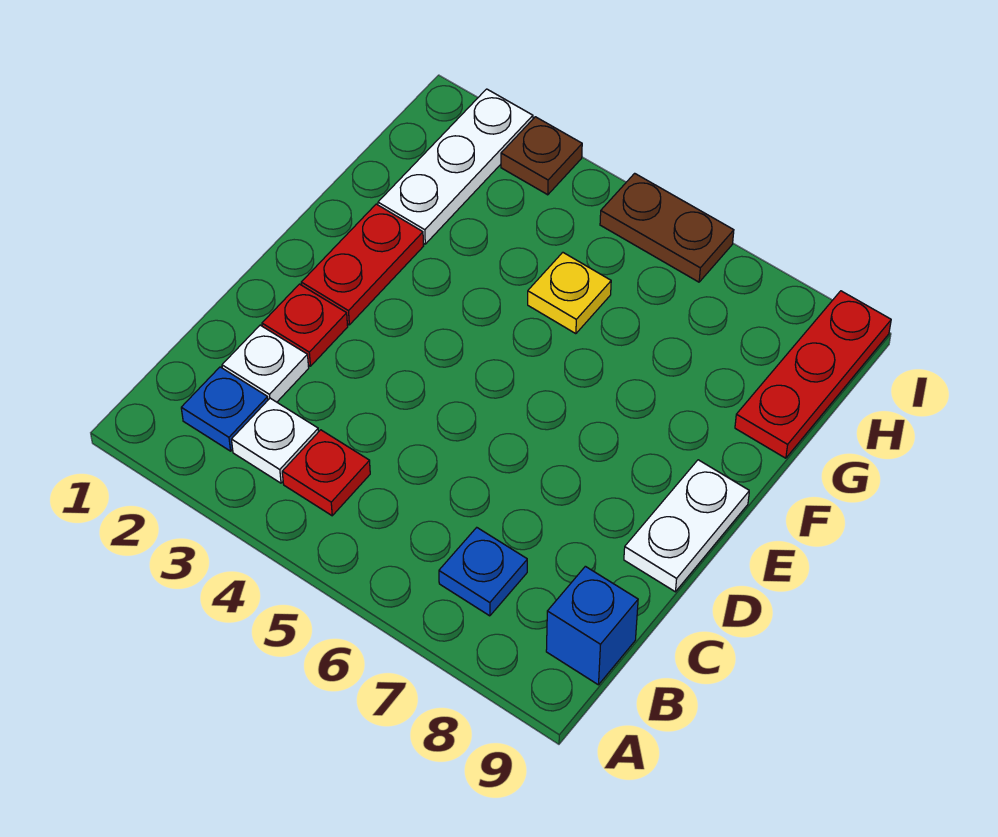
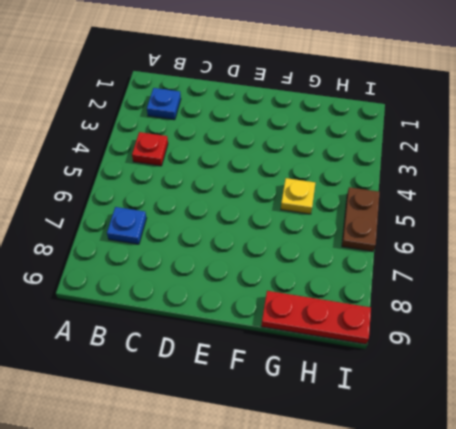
none -> white 1x1 plate [231,398,318,483]
none -> blue 1x1 brick [546,566,638,685]
none -> white 1x1 plate [222,325,309,402]

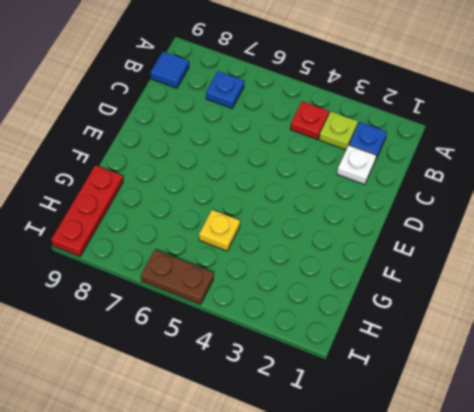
lime 1x1 plate [319,112,358,150] -> white 1x1 plate [231,398,318,483]
blue 1x1 tile [151,51,189,88] -> blue 1x1 brick [546,566,638,685]
none -> red 1x1 plate [262,284,348,366]
none -> white 1x2 plate [624,460,749,592]
none -> red 1x2 plate [301,204,423,325]

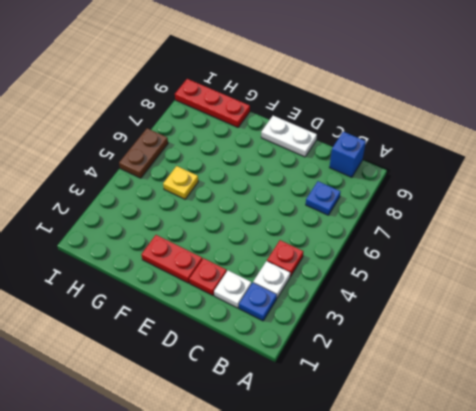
none -> white 1x3 plate [378,89,533,244]
none -> brown 1x1 plate [501,117,582,195]

